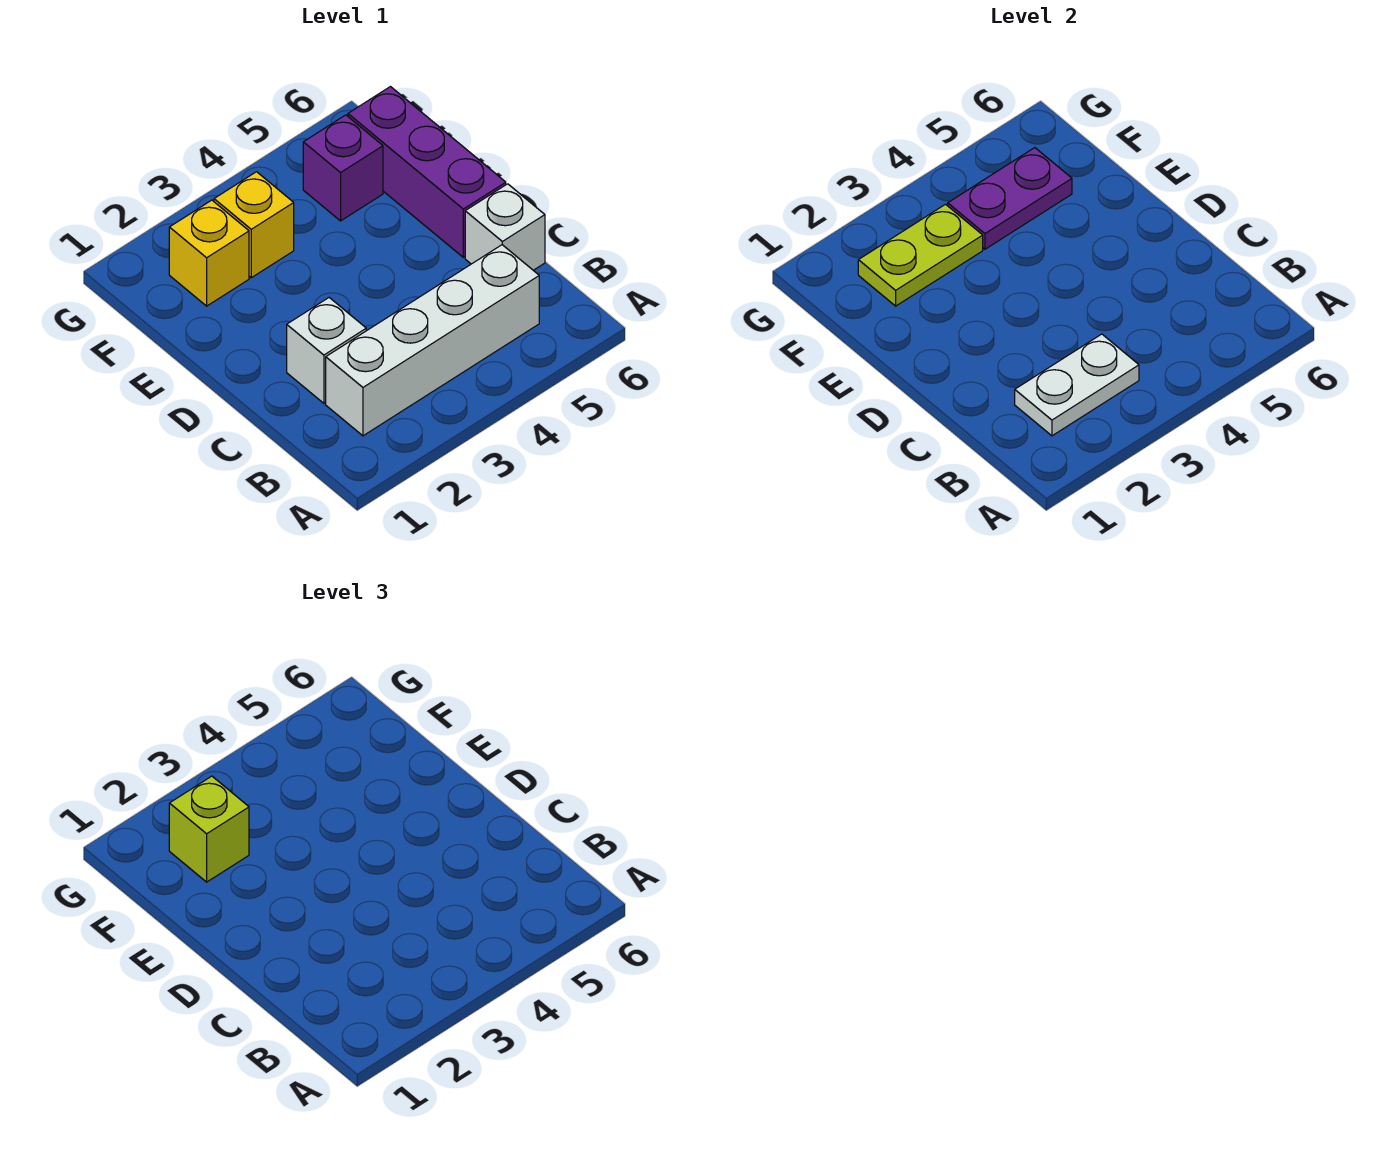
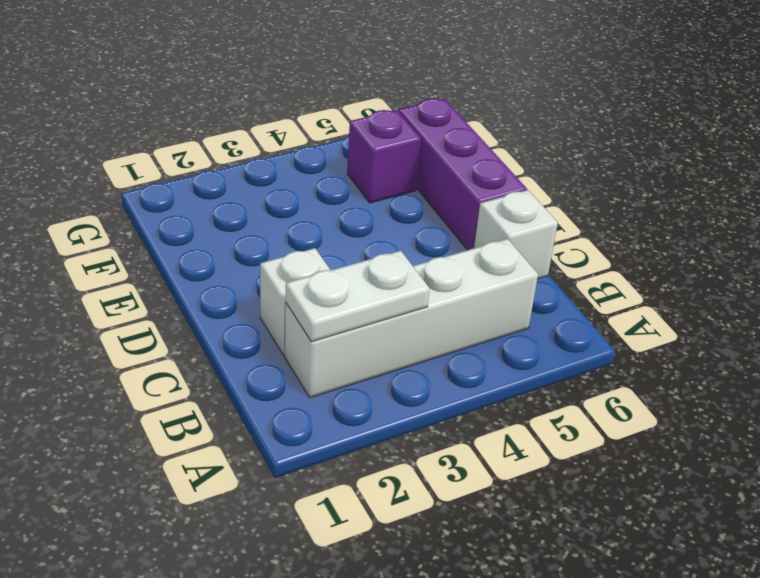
none -> yellow 1x1 brick [169,200,249,306]
none -> yellow 1x1 brick [214,172,294,278]

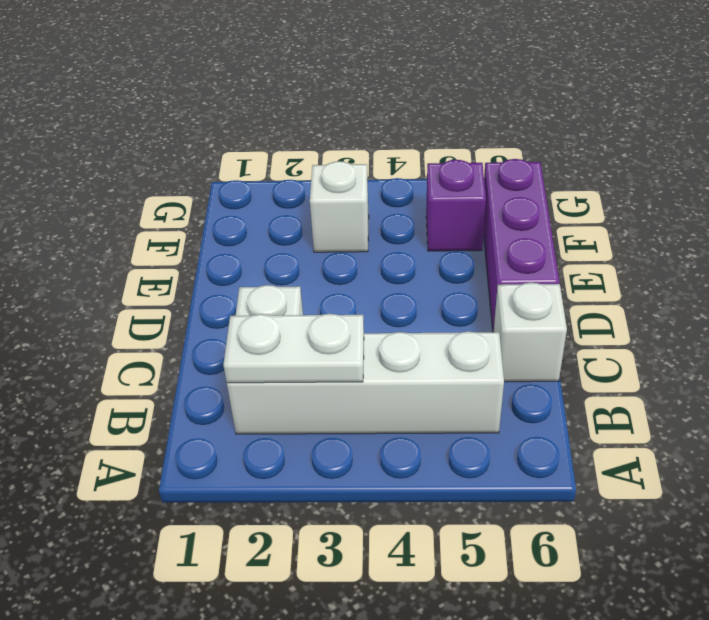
white 1x1 brick [310,161,369,252] -> yellow 1x1 brick [214,172,294,278]
none -> yellow 1x1 brick [169,200,249,306]
none -> lime 1x2 plate [858,204,983,306]

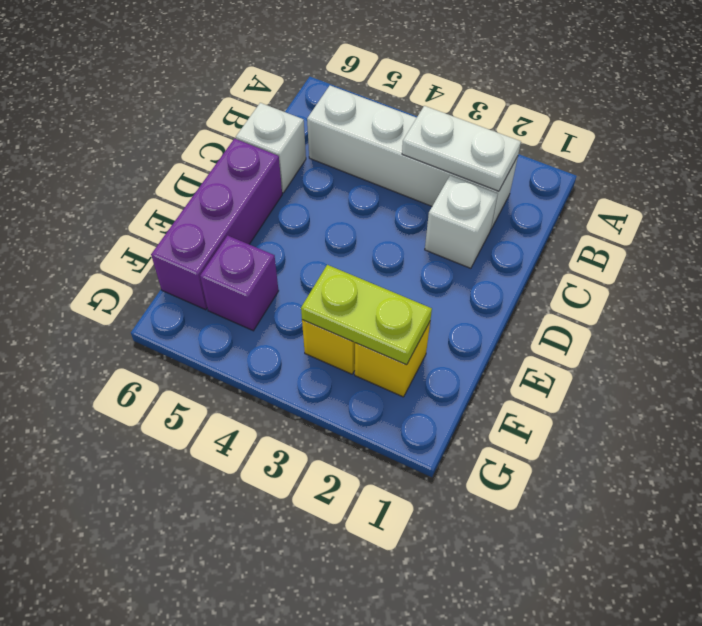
none -> purple 1x2 plate [948,148,1072,249]
none -> lime 1x1 brick [169,776,249,882]

